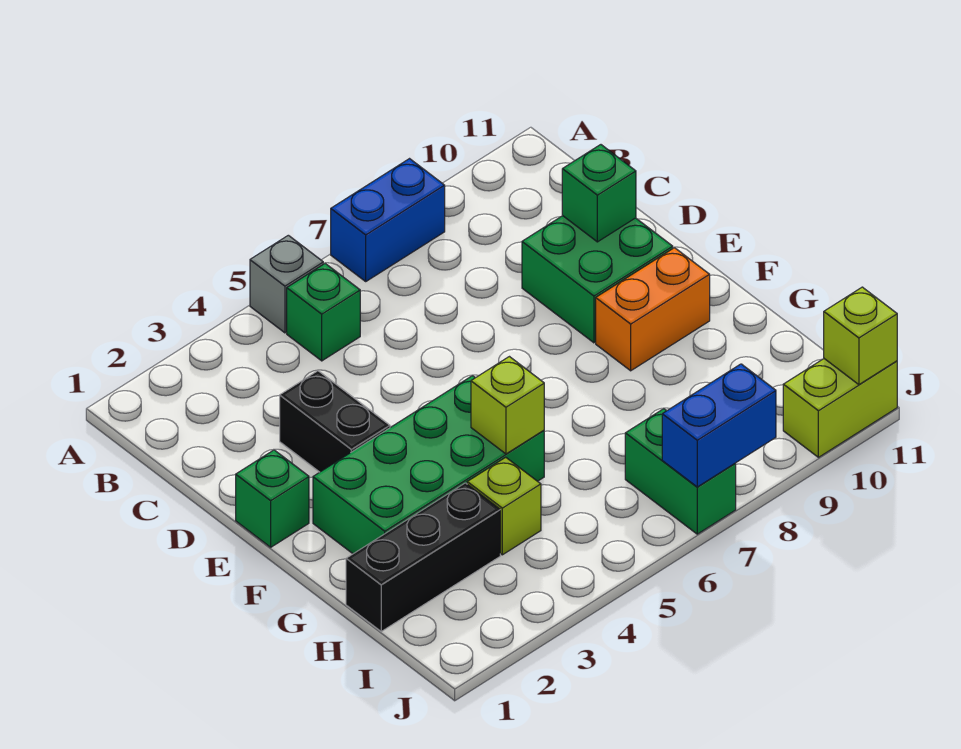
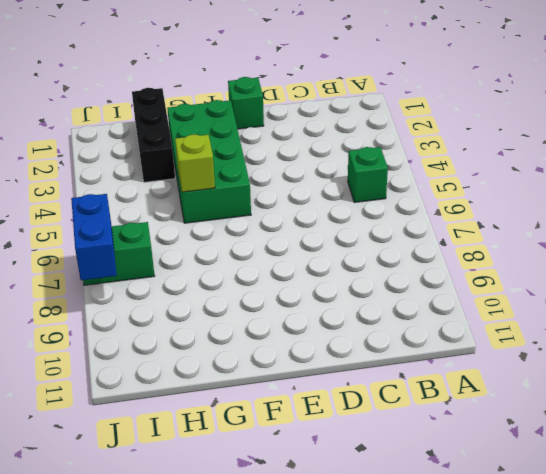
none -> grey 1x1 brick [250,235,323,333]
none -> blue 1x2 brick [331,159,445,281]
none -> black 1x2 brick [280,371,390,472]

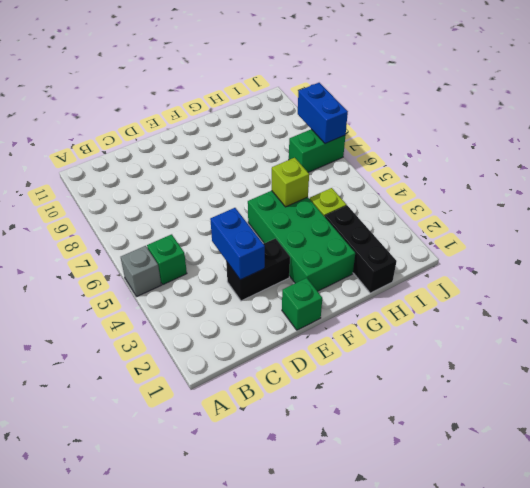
blue 1x2 brick [210,208,265,280] -> blue 1x2 brick moved to [331,159,445,281]
none -> green 2x2 brick [522,216,673,343]
none -> orange 1x2 brick [596,248,710,371]
none -> lime 1x2 brick [783,359,897,457]

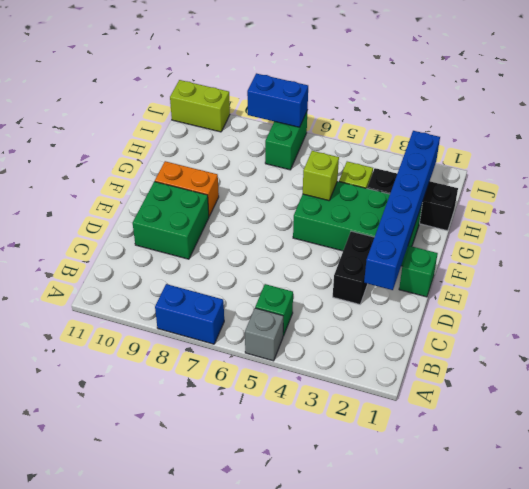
blue 1x6 brick [364,131,440,290] -> none
none -> green 1x1 brick [562,145,636,242]
none -> lime 1x1 brick [824,287,897,385]

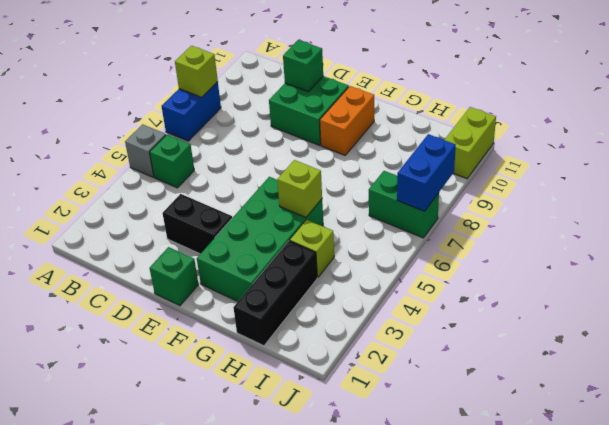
lime 1x1 brick [175,46,218,97] -> lime 1x1 brick moved to [824,287,897,385]

